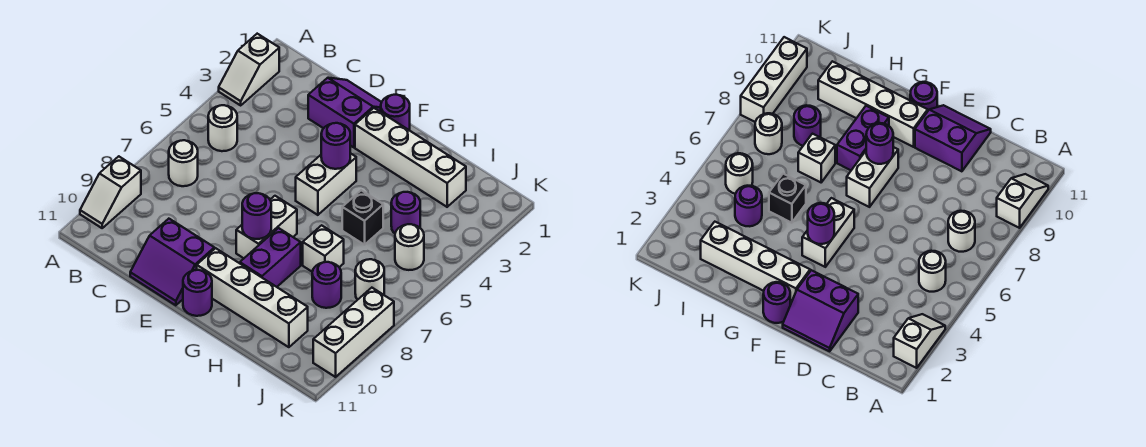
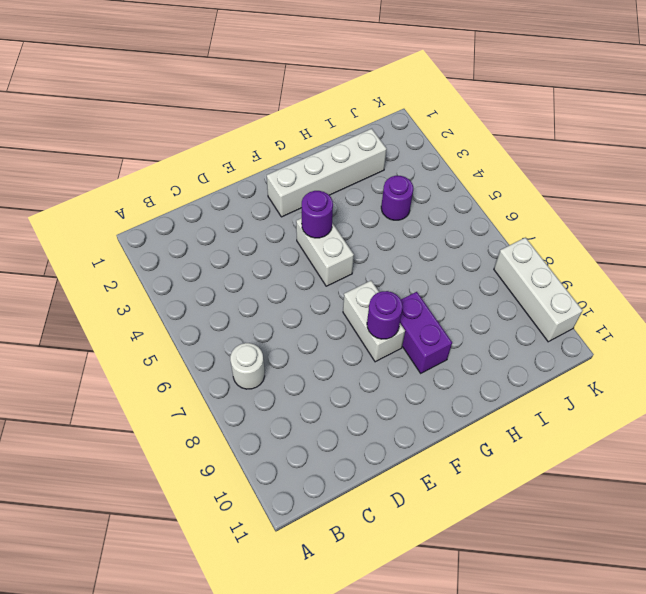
none -> white 1x2 slope [219,34,279,105]
none -> white 1x2 slope [80,156,141,228]
none -> white 1x1 round brick [208,105,237,151]

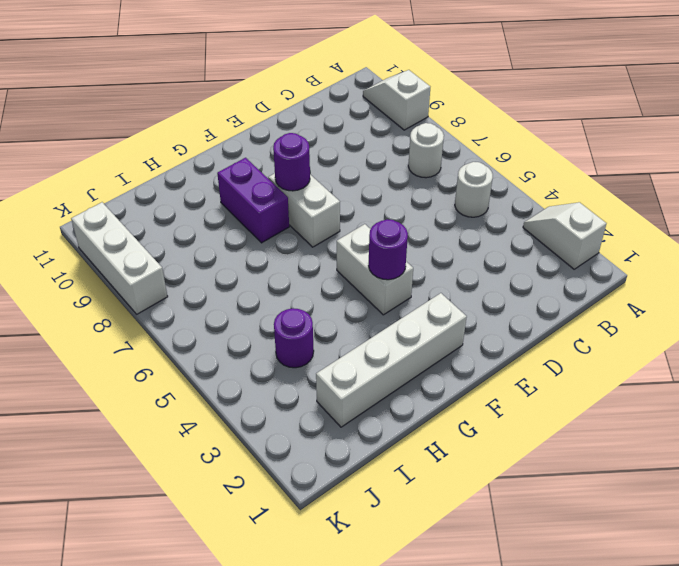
none -> purple 2x2 slope [308,78,382,147]
none -> purple 2x2 slope [130,219,214,305]
none -> purple 1x1 round brick [381,95,410,130]

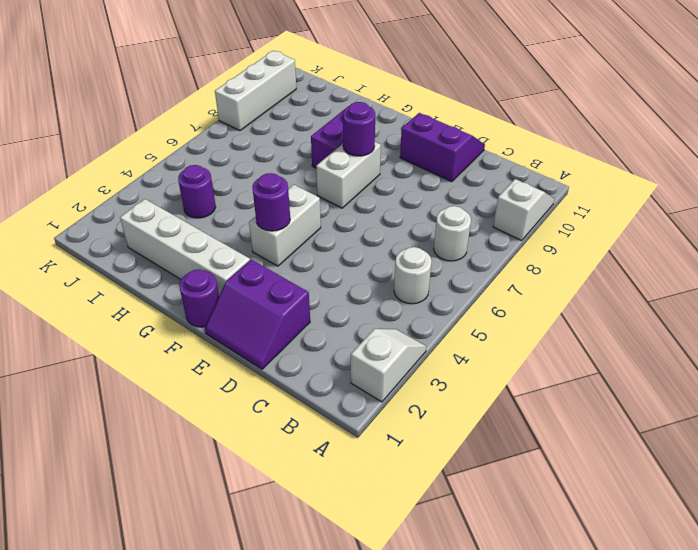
none -> white 1x4 brick [197,248,308,347]
none -> purple 1x1 round brick [183,270,212,316]
none -> black 1x1 brick [342,190,383,245]

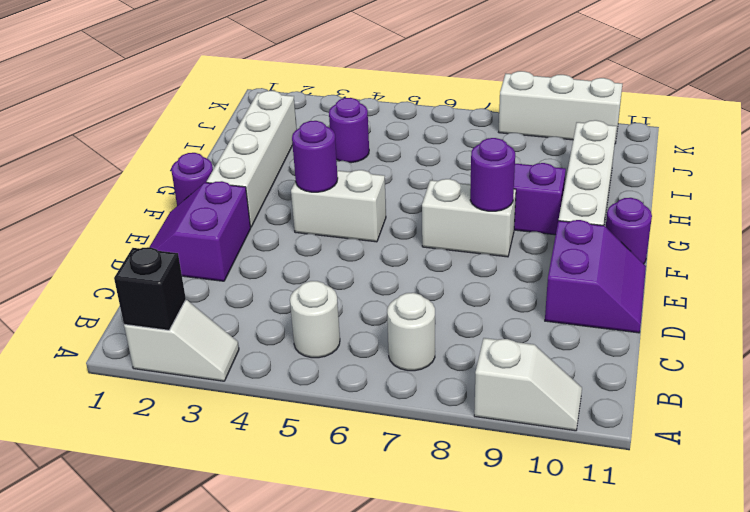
black 1x1 brick [114,247,186,330] -> black 1x1 brick moved to [342,190,383,245]
none -> white 1x1 brick [303,225,344,272]
none -> purple 1x1 round brick [312,262,341,308]
none -> white 1x1 round brick [395,224,424,270]

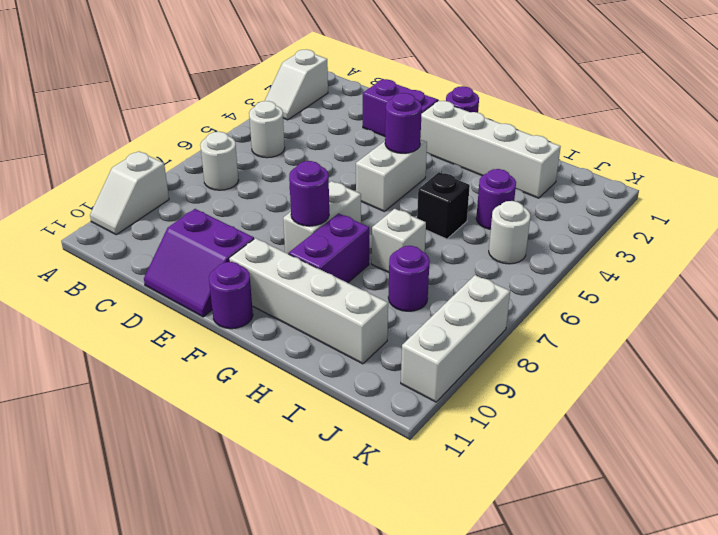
none -> white 1x1 round brick [355,259,384,300]

